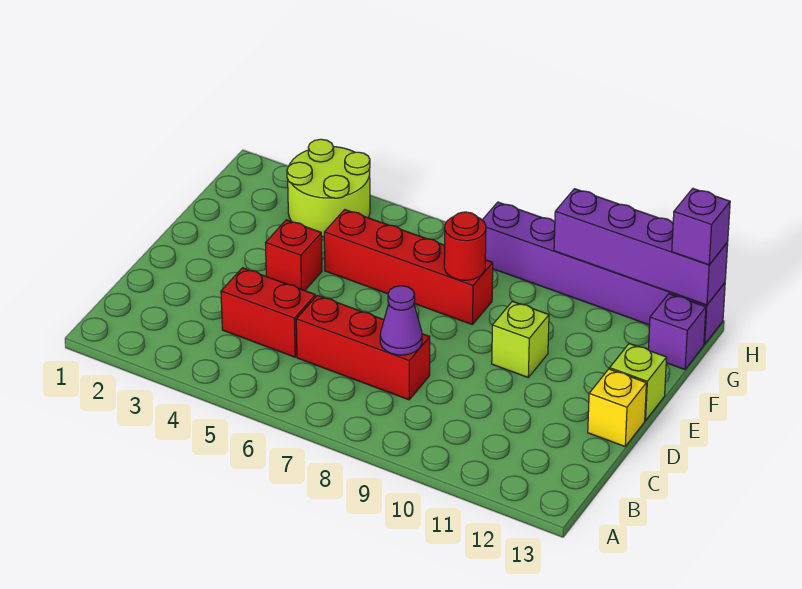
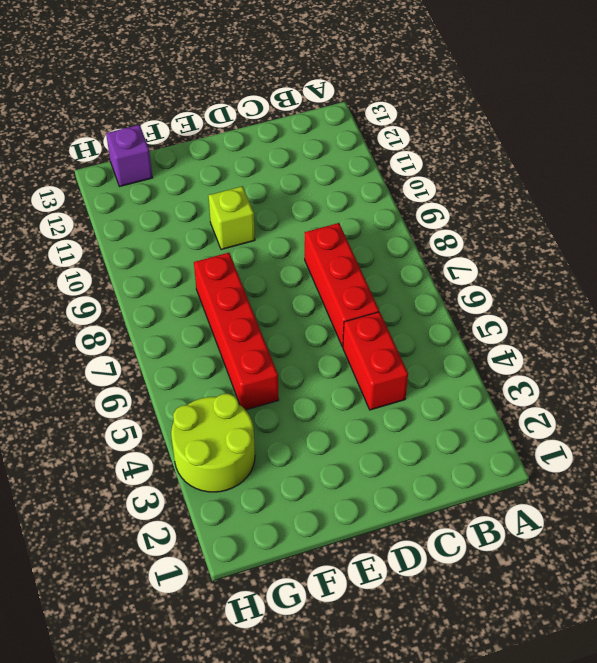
none -> yellow 1x1 brick [588,369,646,446]
none -> red 1x1 brick [266,220,322,291]
none -> lime 1x1 brick [610,344,667,421]

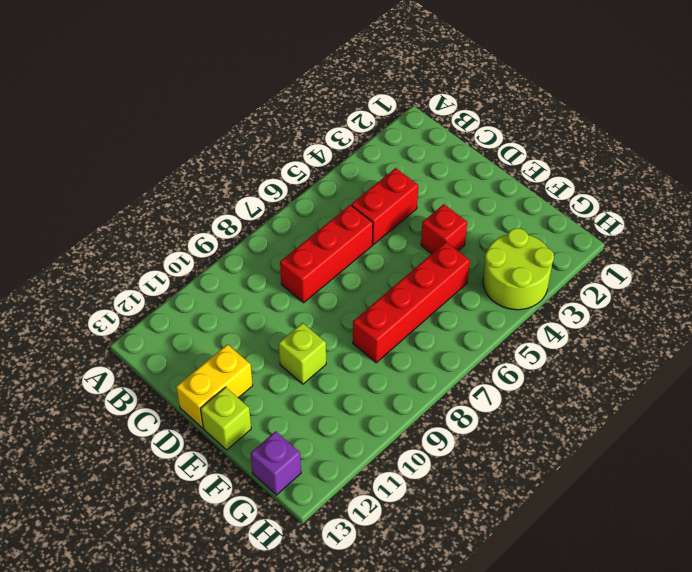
yellow 1x2 brick [176,344,253,428] -> yellow 1x1 brick [588,369,646,446]
none -> purple 1x6 brick [483,202,725,345]
none -> purple 1x1 cone [380,286,422,355]
none -> red 1x1 round brick [444,212,486,280]

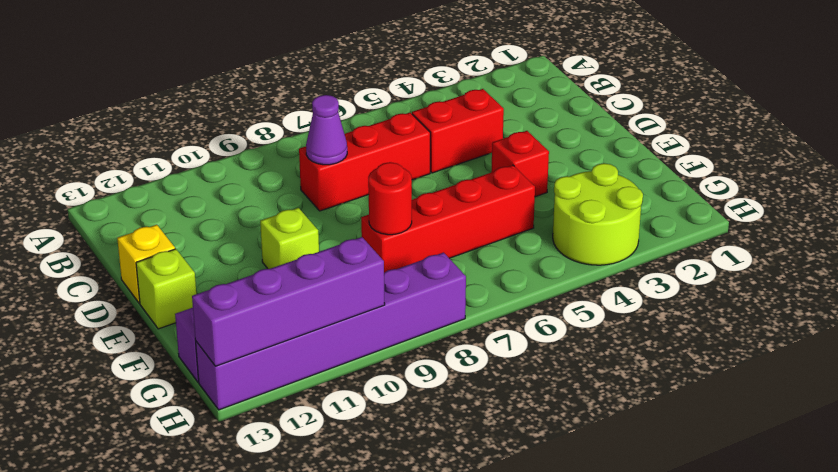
none -> purple 1x1 brick [672,189,730,265]

